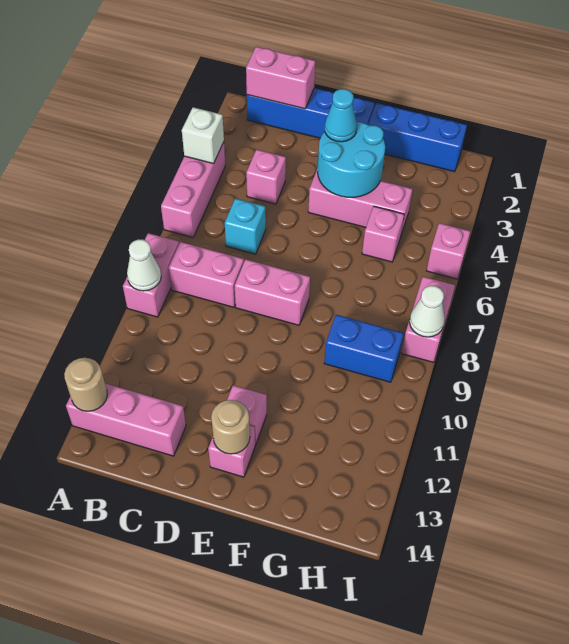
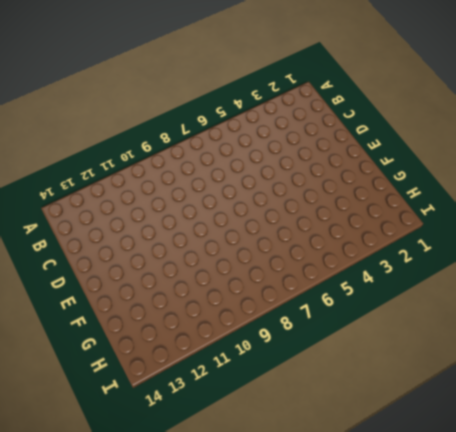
none -> pink 1x3 brick [161,142,225,237]
none -> pink 1x2 brick [123,233,179,317]
none -> pink 1x3 brick [66,383,186,456]

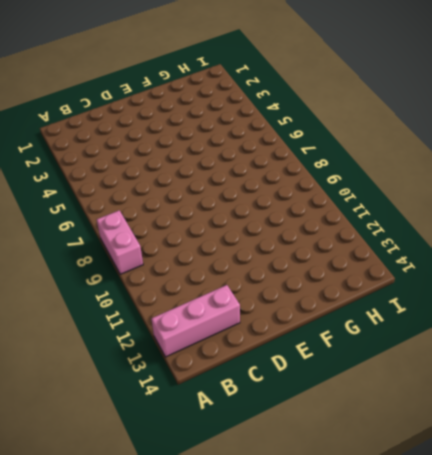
none -> pink 1x3 brick [161,142,225,237]
none -> blue 1x4 brick [247,88,374,138]
none -> pink 1x2 brick [169,242,244,307]

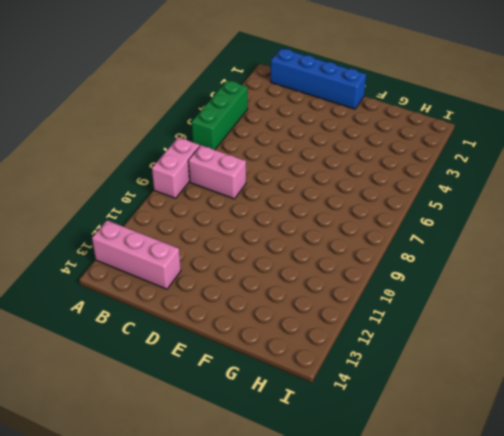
green 1x3 brick [192,80,248,150] -> pink 1x3 brick [161,142,225,237]
none -> pink 1x1 brick [246,150,286,204]
none -> cyan 1x1 brick [225,198,266,254]
none -> pink 1x2 brick [235,259,310,325]

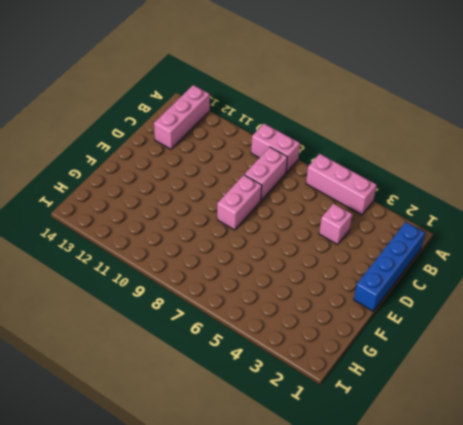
none -> cyan 1x1 brick [225,198,266,254]
none -> pink 1x3 brick [308,168,412,234]
none -> pink 1x1 brick [227,385,267,445]

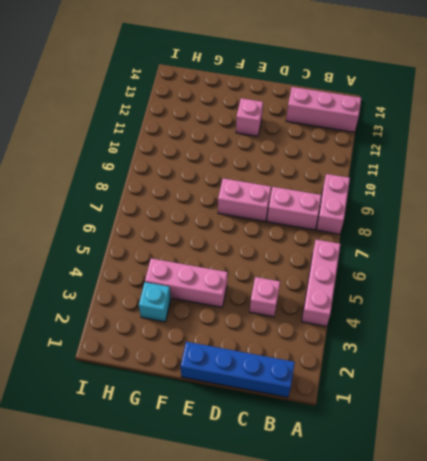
cyan 1x1 brick [139,282,171,322] -> cyan 1x1 brick moved to [225,198,266,254]
none -> pink 1x1 brick [208,425,255,477]
none -> blue 1x3 brick [368,103,467,172]
none -> pink 1x1 brick [362,206,404,262]

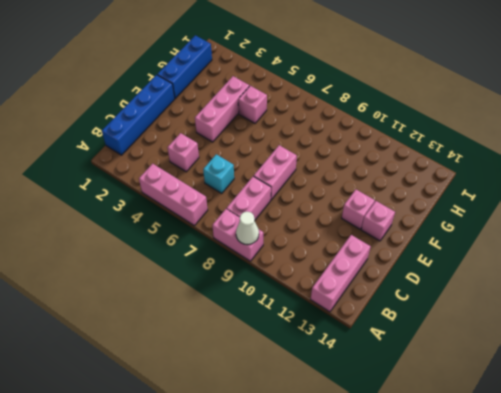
none -> blue 1x2 brick [324,315,403,382]
none -> pink 1x1 brick [427,223,470,279]
none -> pink 1x2 brick [402,277,455,362]

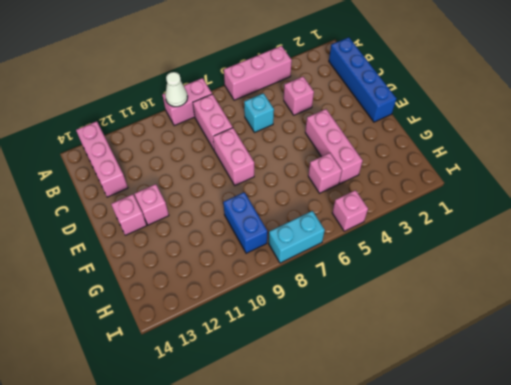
cyan 1x2 brick [269,211,325,263] -> pink 1x2 brick [402,277,455,362]
none -> blue 1x3 brick [368,103,467,172]
none -> white 1x1 brick [182,107,224,164]
none -> tan 1x1 round brick [64,358,107,411]

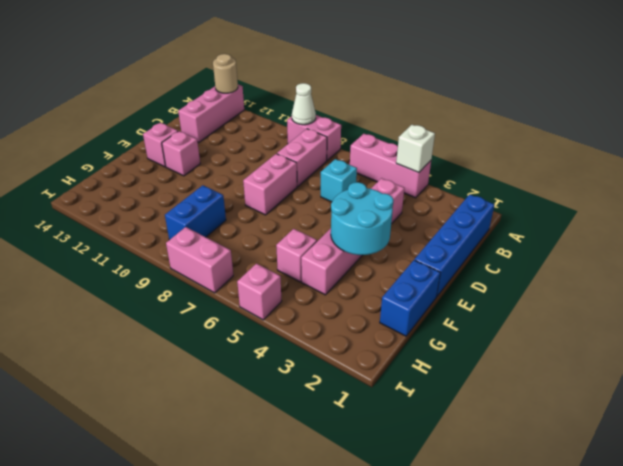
blue 1x2 brick [380,260,440,336] -> blue 1x3 brick [368,103,467,172]
none -> pink 1x2 brick [246,47,315,109]
none -> tan 1x1 round brick [211,400,250,454]
none -> white 1x1 cone [409,286,445,337]

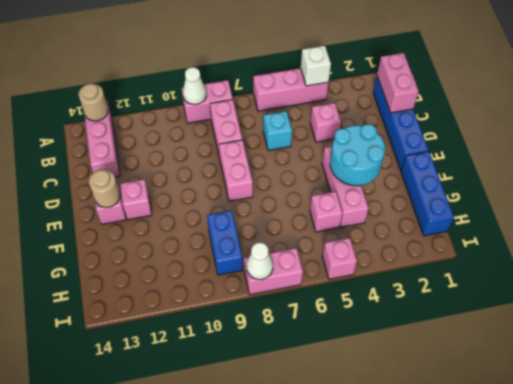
none -> cyan 1x1 cone [325,89,357,142]

